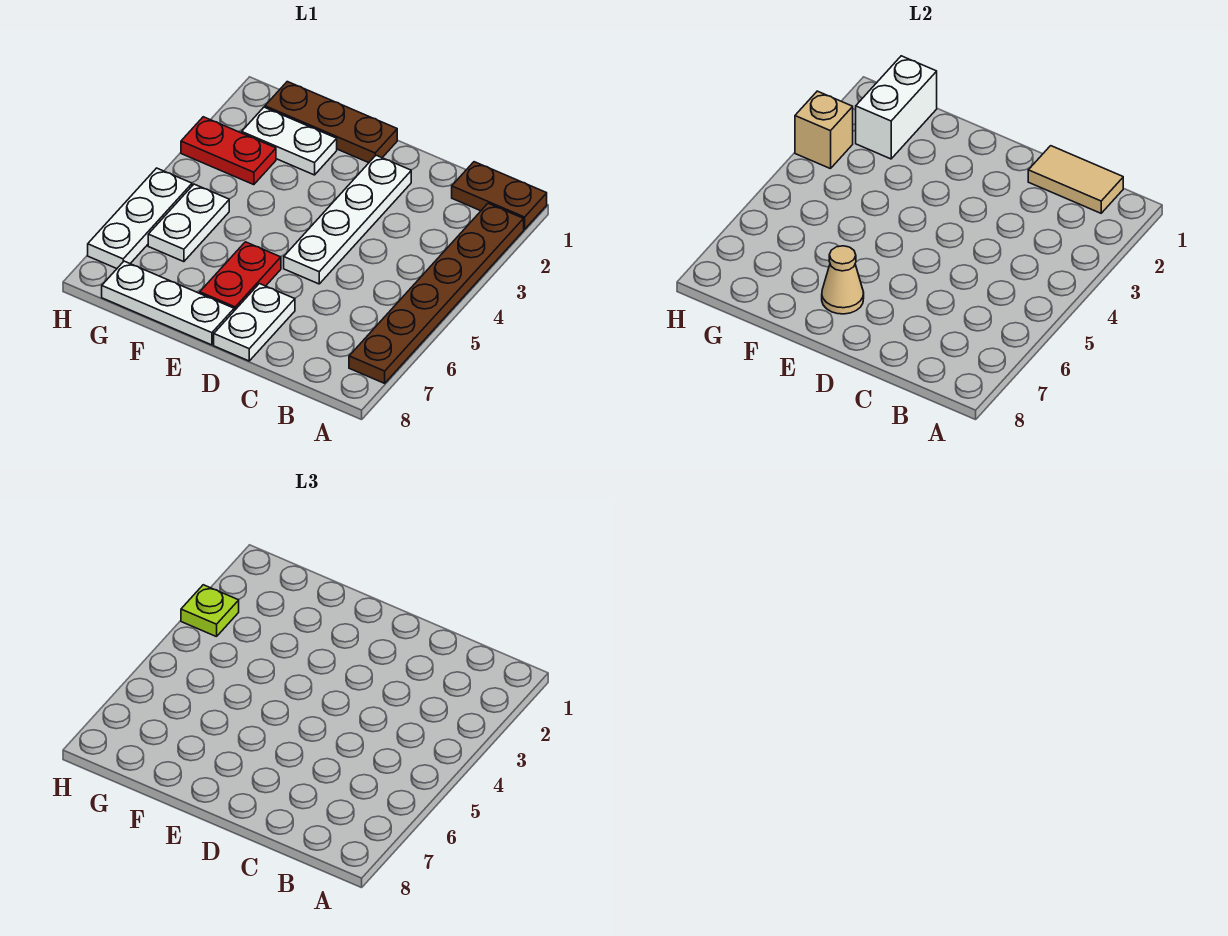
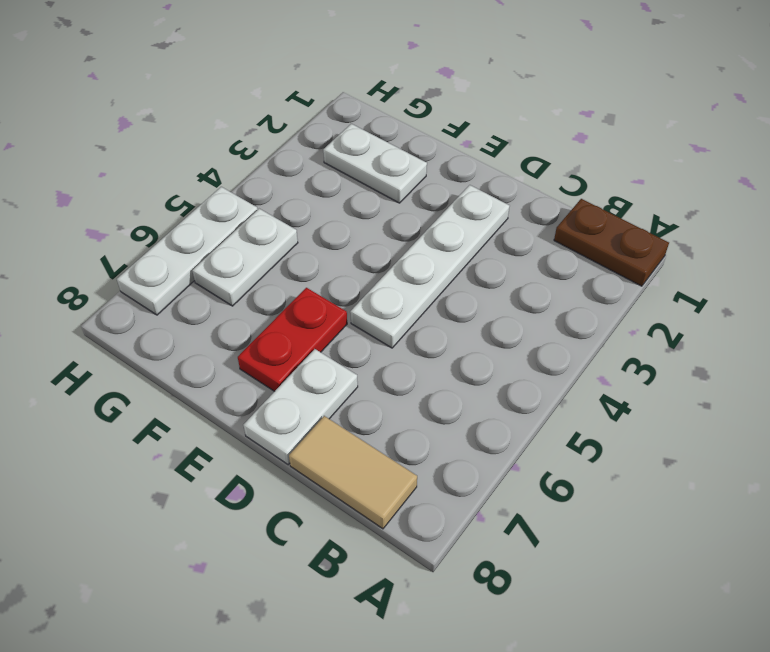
tan 1x2 tile [289,416,417,529] -> tan 1x2 tile moved to [1028,146,1123,213]
none -> brown 1x6 plate [349,203,524,383]
none -> brown 1x3 plate [265,82,397,163]
none -> white 1x3 plate [102,261,234,345]

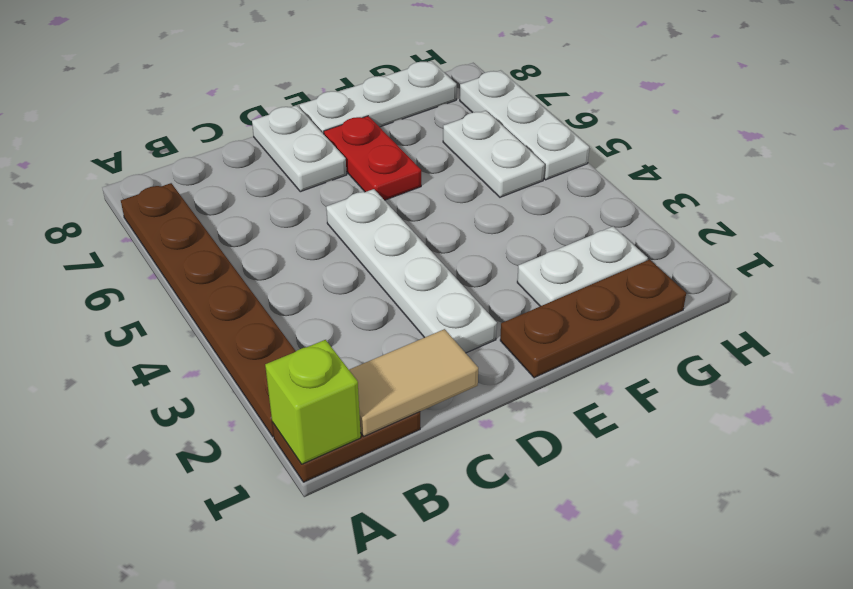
lime 1x1 brick [265,340,361,464] -> none
none -> red 1x2 plate [181,117,276,185]
none -> tan 1x1 cone [822,246,864,314]
none -> white 1x2 brick [856,56,937,159]

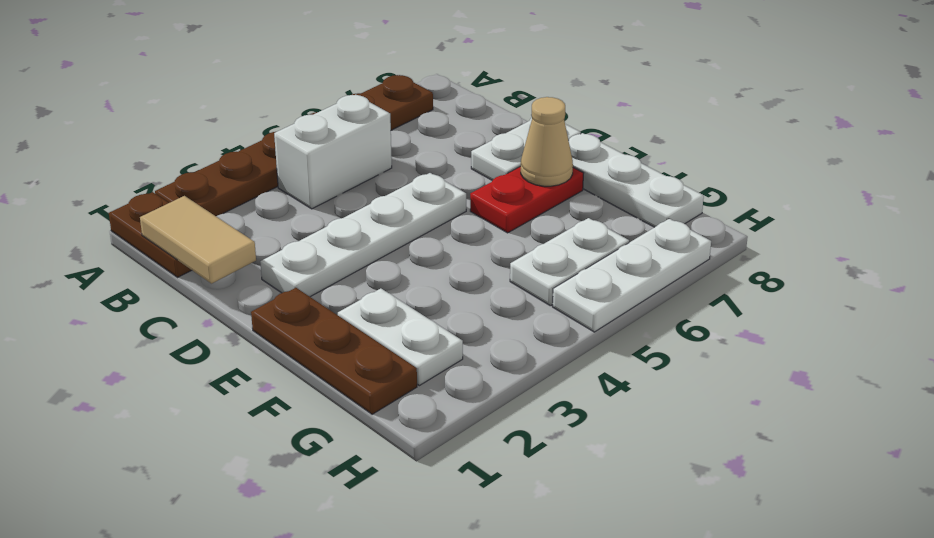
white 1x2 brick [274,95,392,209] -> white 1x2 brick moved to [856,56,937,159]
none -> red 1x2 plate [181,117,276,185]
none -> tan 1x1 brick [795,91,853,169]
none -> lime 1x1 plate [181,585,239,637]

